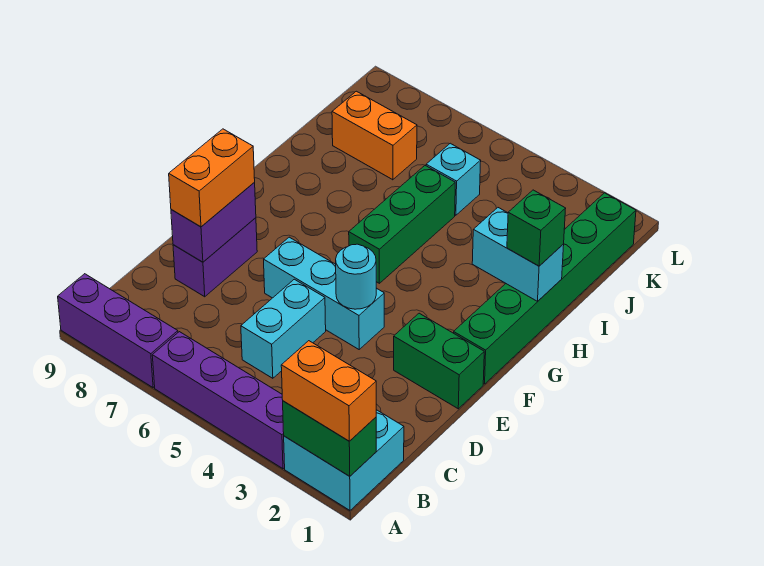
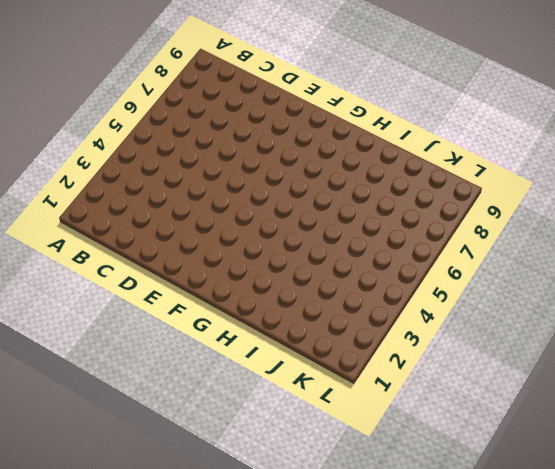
none -> cyan 2x2 brick [284,410,404,510]
none -> purple 1x4 brick [152,332,285,469]
none -> purple 1x3 brick [58,274,178,388]

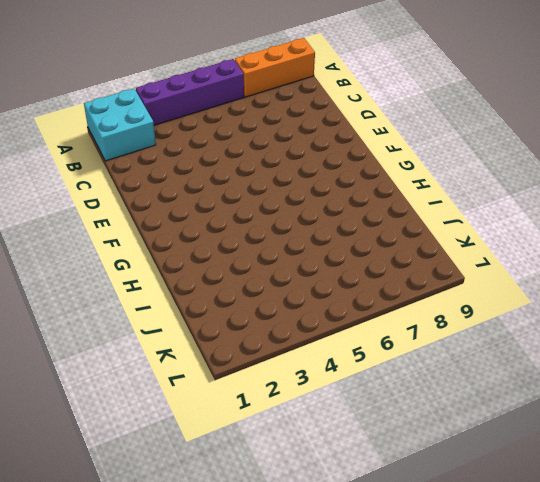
orange 1x3 brick [235,38,315,97] -> purple 1x3 brick [58,274,178,388]
none -> cyan 1x2 brick [241,279,326,378]
none -> purple 1x2 brick [173,218,257,297]
none -> green 1x2 brick [394,313,484,409]

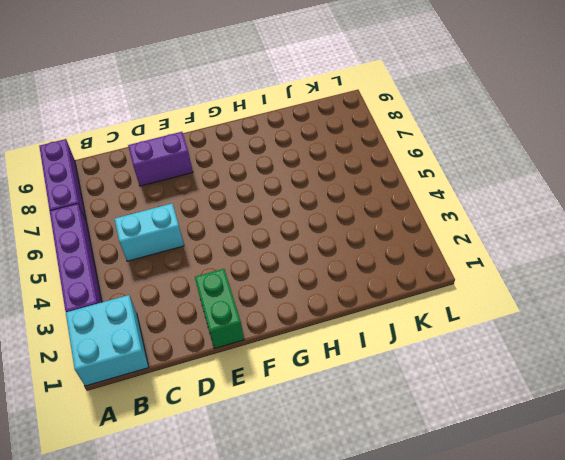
none -> cyan 1x3 brick [264,237,384,349]
none -> green 1x6 brick [454,193,636,384]
none -> green 1x3 brick [349,166,455,283]

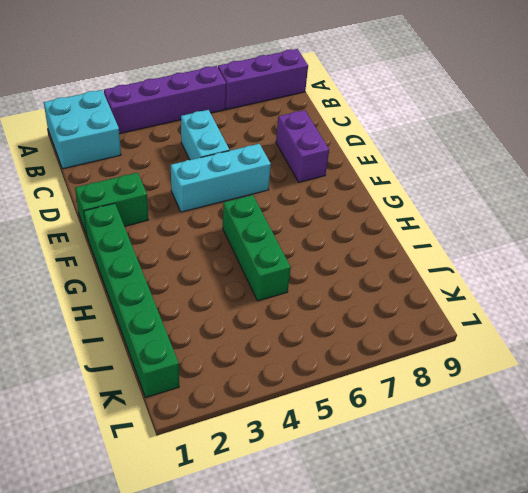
none -> cyan 1x1 brick [426,143,481,215]
none -> orange 1x2 brick [332,91,417,180]
none -> green 1x2 brick [283,401,376,476]

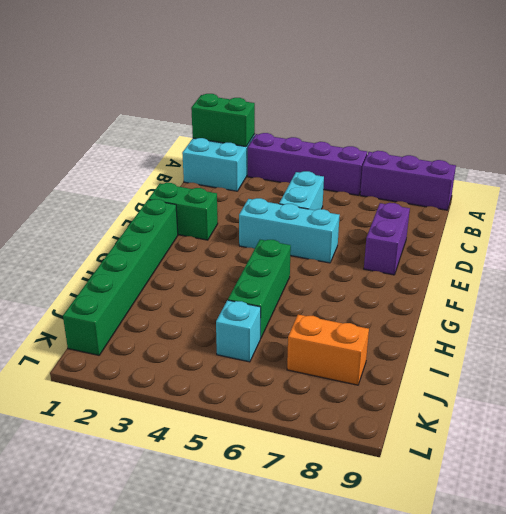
none -> purple 1x2 brick [171,183,256,262]
none -> cyan 1x1 round brick [336,244,376,309]
none -> cyan 1x2 brick [472,208,564,301]

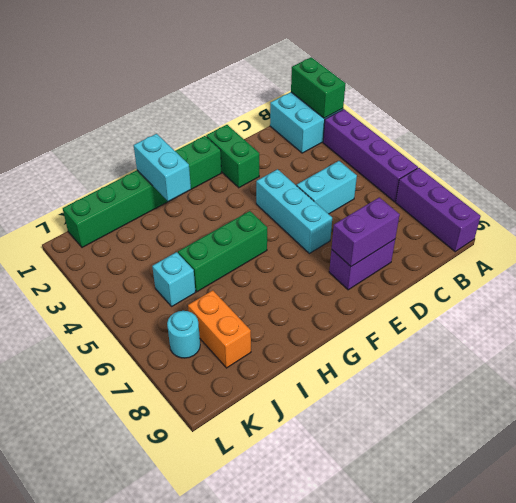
cyan 1x1 round brick [167,311,200,358] -> cyan 1x1 round brick moved to [336,244,376,309]
none -> orange 1x2 brick [281,341,376,441]
none -> orange 1x2 brick [169,129,255,227]
none -> green 1x1 brick [507,190,566,266]

